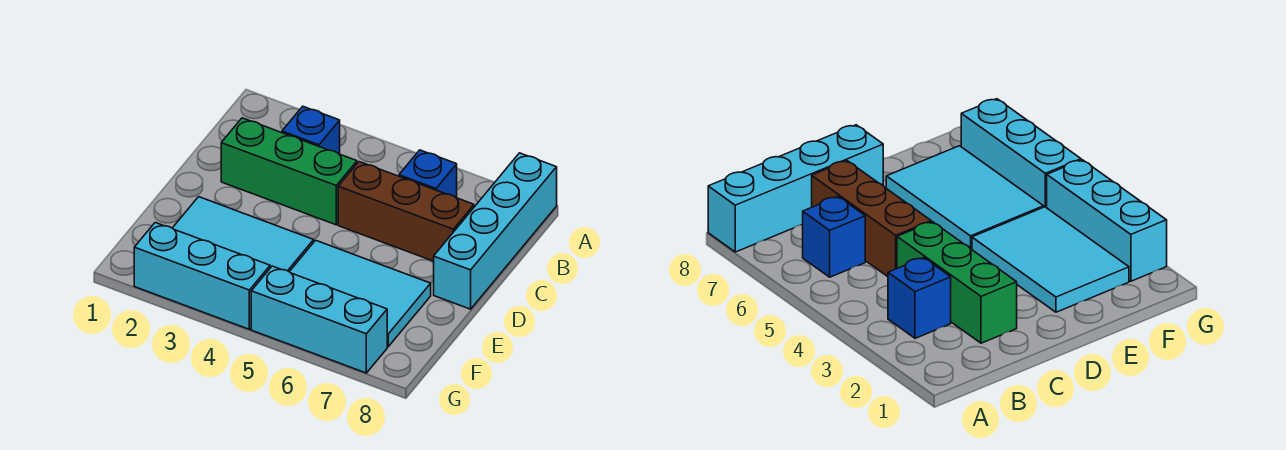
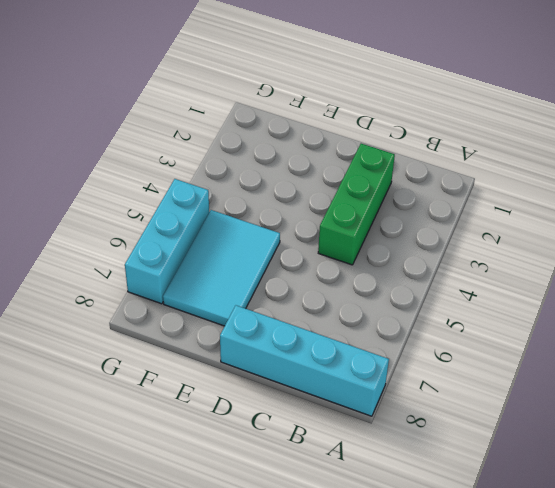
none -> blue 1x1 brick [282,106,340,154]
none -> blue 1x1 brick [399,150,457,198]

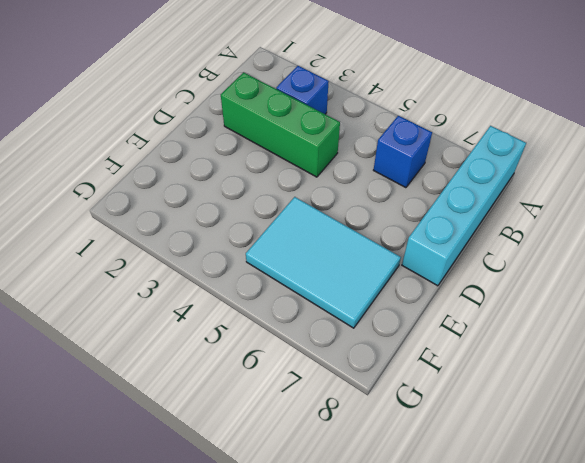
none -> brown 1x3 brick [338,162,474,261]
none -> cyan 2x3 tile [173,197,314,272]

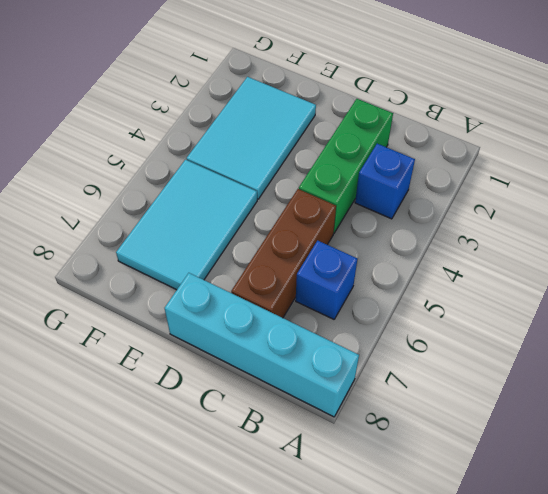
none -> cyan 1x3 brick [134,223,270,329]
none -> cyan 1x3 brick [251,266,387,373]

